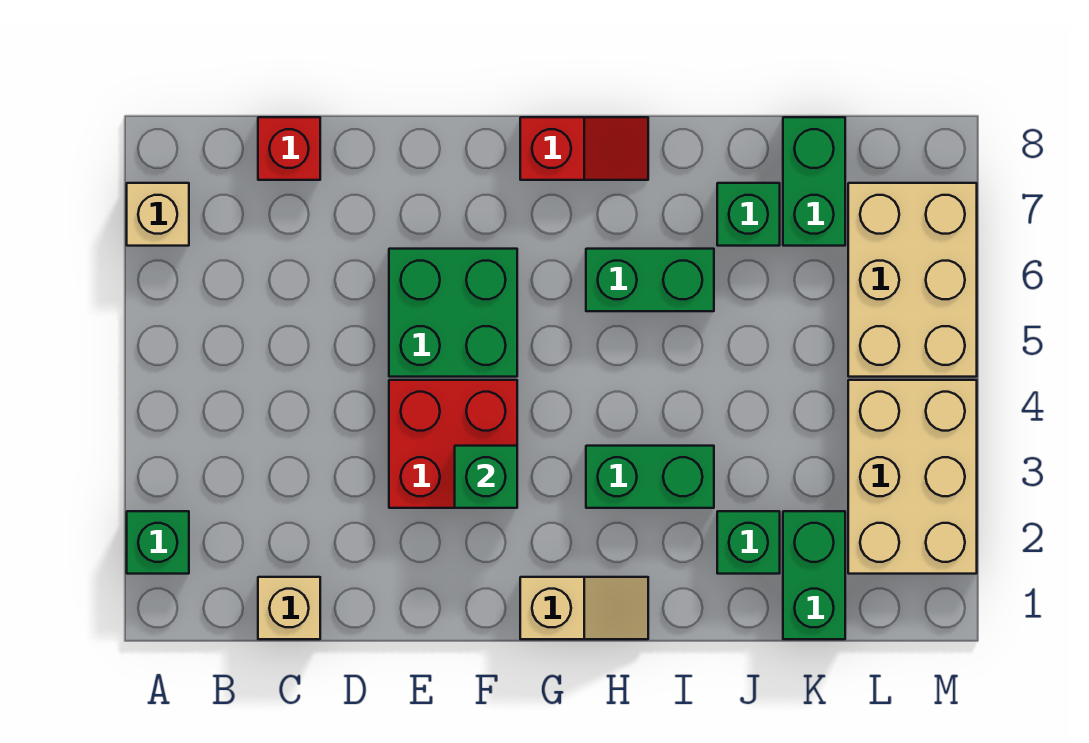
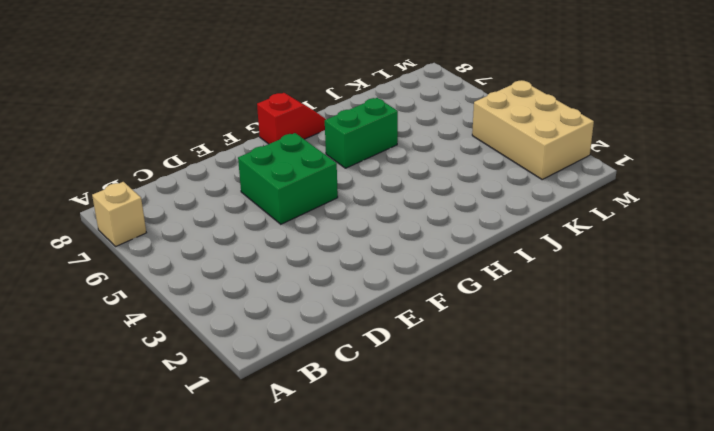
none -> green 1x1 brick [127,511,189,574]
none -> tan 1x1 brick [258,577,320,639]
none -> red 1x1 brick [258,117,320,180]

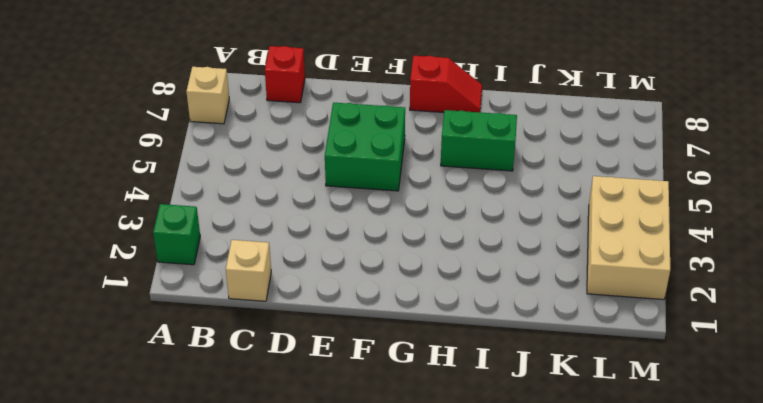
none -> red 2x2 brick [389,380,517,508]
none -> tan 1x2 slope [520,577,648,639]
none -> green 1x2 brick [586,446,714,508]

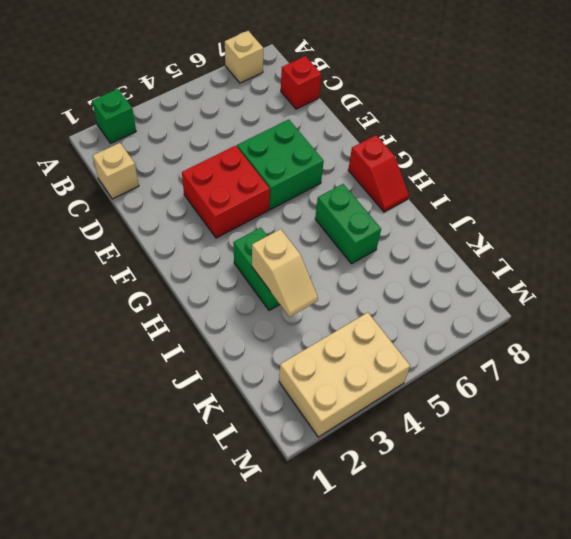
tan 1x2 slope [252,229,318,317] -> tan 1x2 slope moved to [520,577,648,639]
none -> green 1x1 brick [717,511,780,574]
none -> green 1x1 brick [717,183,780,246]
none -> green 1x2 brick [783,511,845,639]

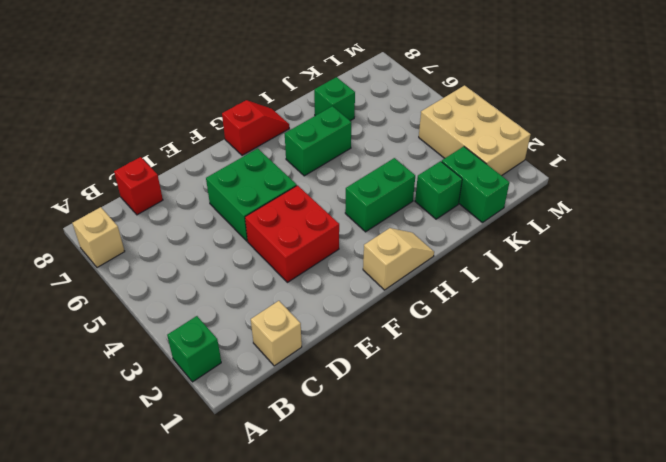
none -> green 1x2 brick [783,117,845,246]
none -> tan 2x3 brick [848,183,977,377]
none -> green 1x1 brick [455,446,517,508]

